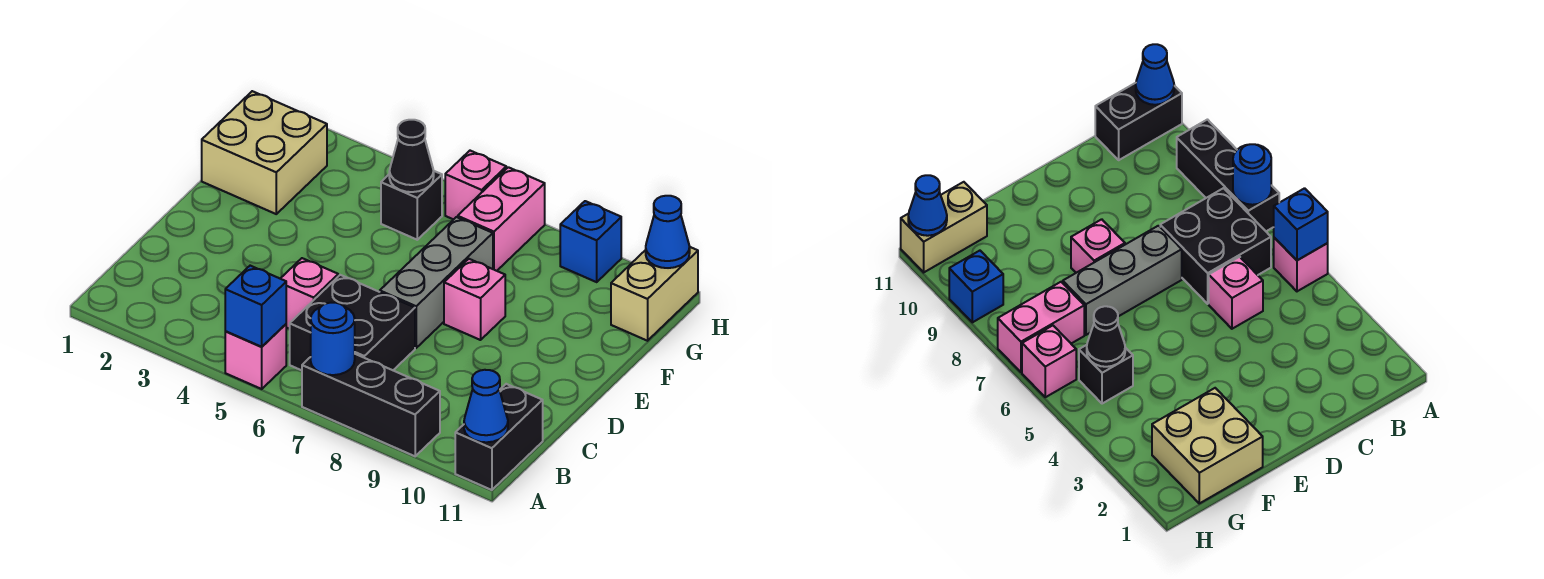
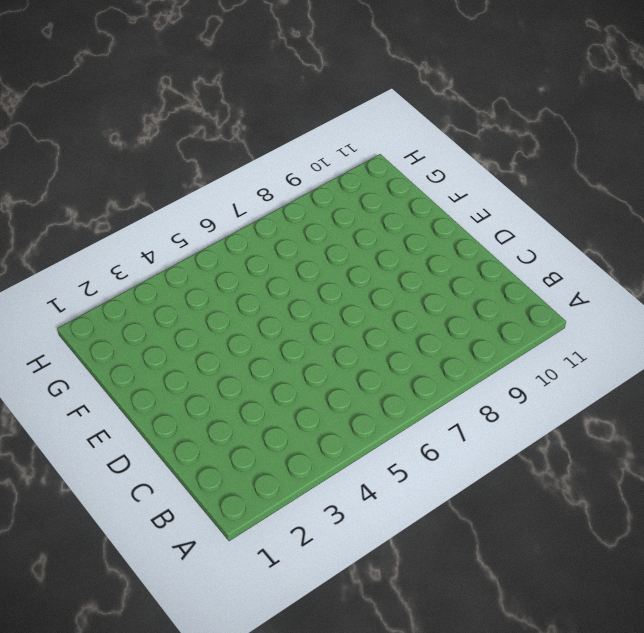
none -> pink 1x1 brick [225,324,286,389]
none -> black 1x3 brick [302,354,440,456]
none -> black 1x2 brick [455,384,543,490]

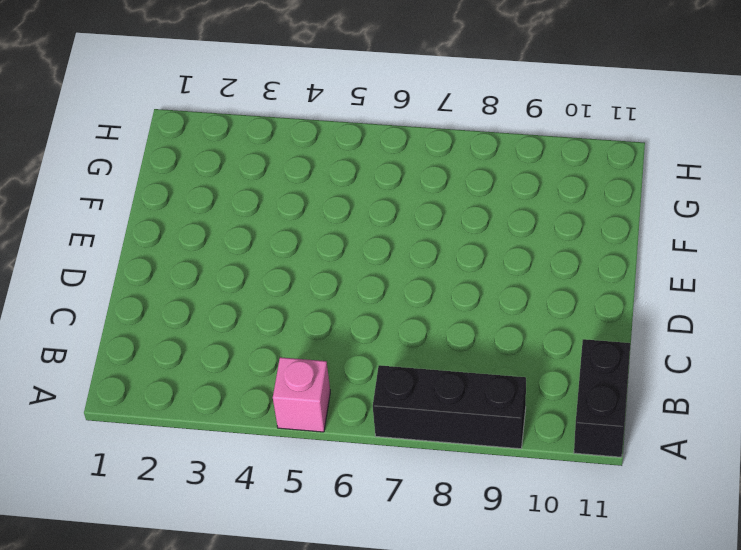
none -> black 2x2 brick [290,275,415,370]
none -> pink 1x1 brick [280,258,338,329]
none -> grey 1x3 brick [380,217,493,348]

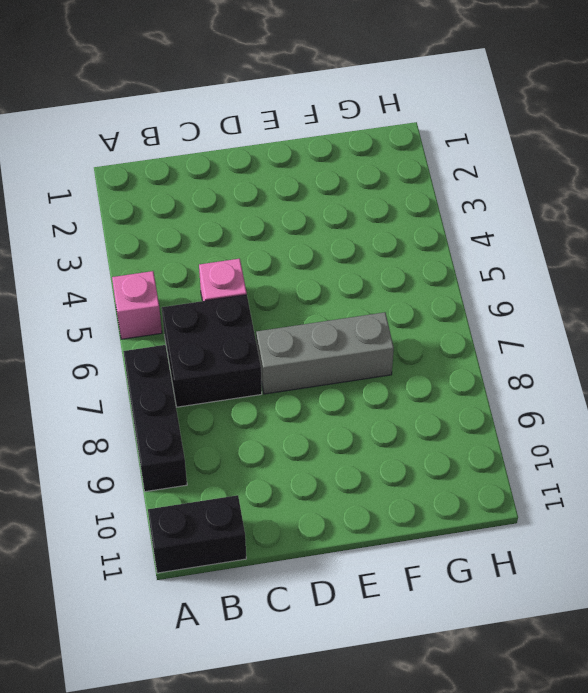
none -> pink 1x1 brick [444,259,505,340]
none -> tan 2x2 brick [202,91,327,214]
none -> black 1x1 brick [381,171,442,240]

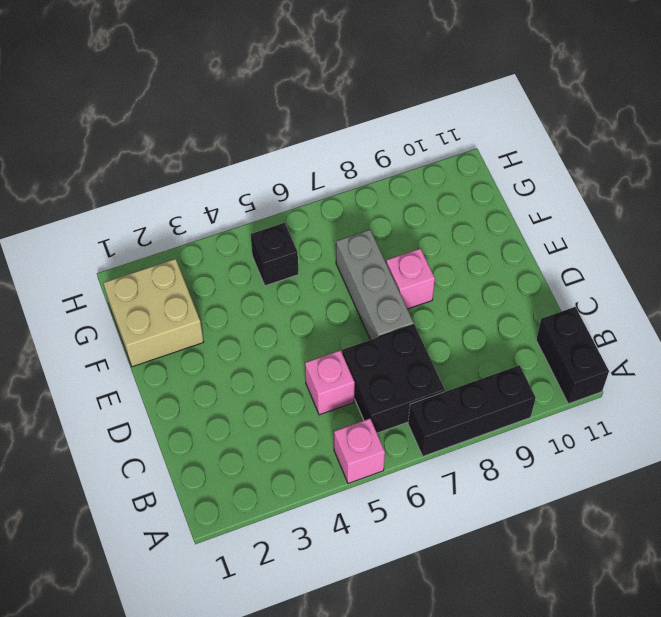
none -> pink 1x2 brick [458,167,545,271]
none -> tan 1x2 brick [611,247,698,341]
none -> pink 1x1 brick [445,151,506,220]

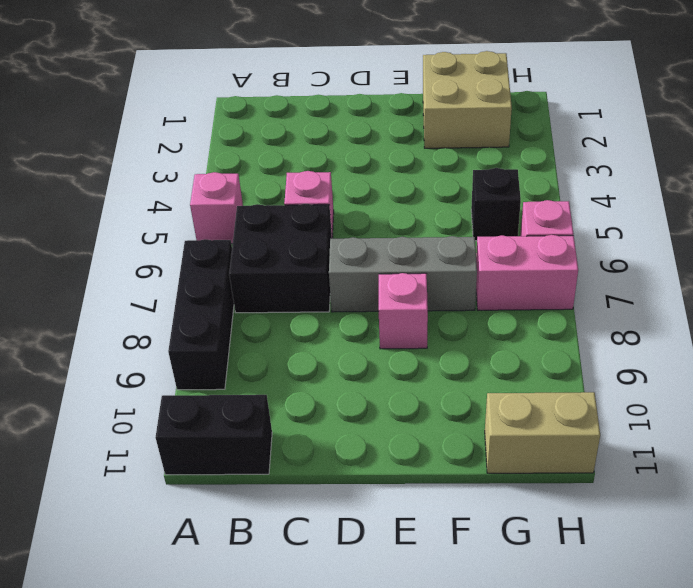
none -> blue 1x1 brick [560,201,621,282]
none -> blue 1x1 brick [225,266,286,347]
none -> blue 1x1 round brick [311,303,355,375]

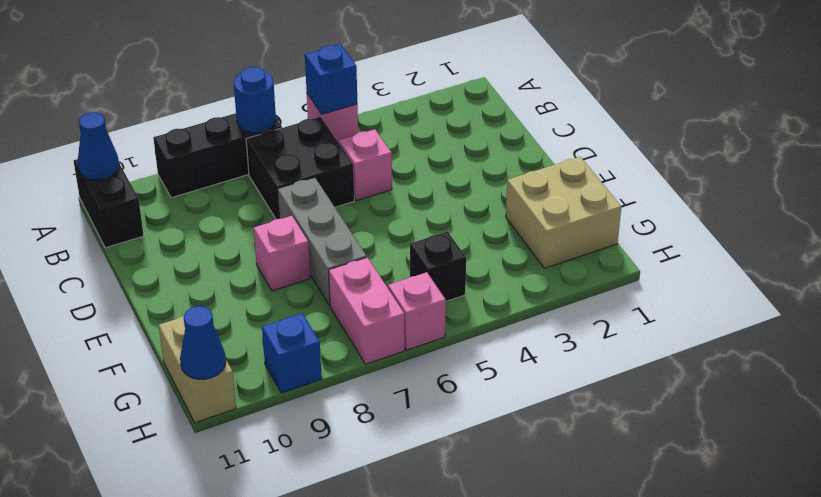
none -> black 1x1 cone [389,120,434,192]

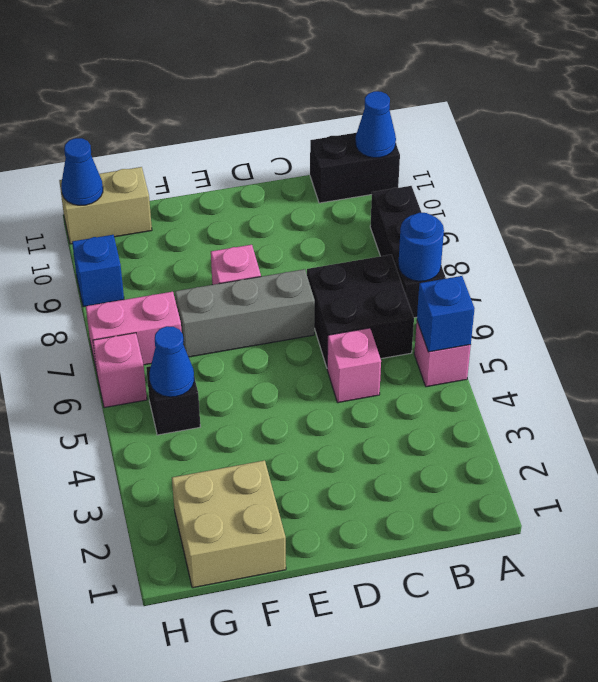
blue 1x1 cone [149,326,194,397] -> black 1x1 cone [389,120,434,192]

